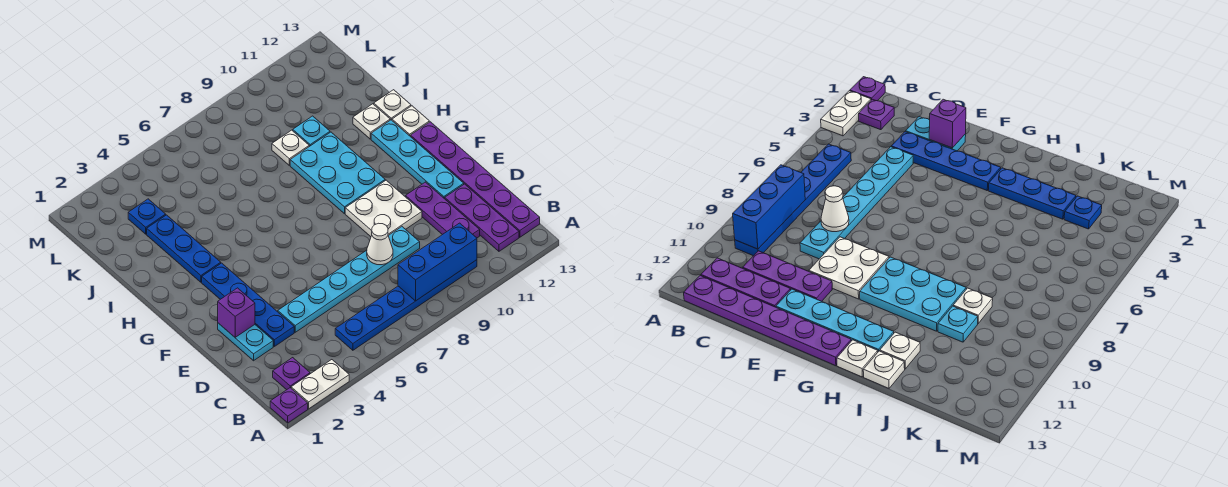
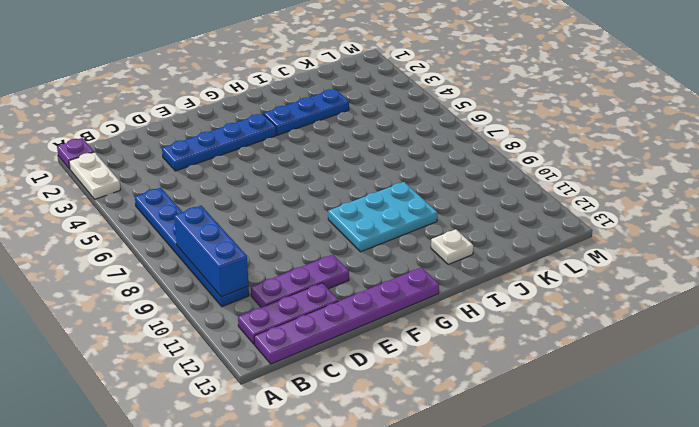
none -> purple 1x1 plate [273,358,310,390]
none -> cyan 1x2 plate [218,323,273,361]
none -> cyan 1x6 plate [278,227,420,332]

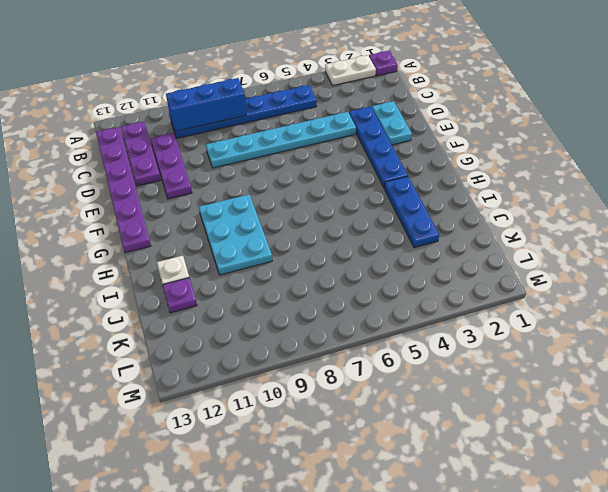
purple 1x1 plate [163,278,197,313] -> purple 1x1 plate moved to [273,358,310,390]
none -> white 2x2 plate [345,180,422,237]
none -> cyan 1x4 plate [371,120,464,199]
none -> white 1x1 plate [392,106,429,137]

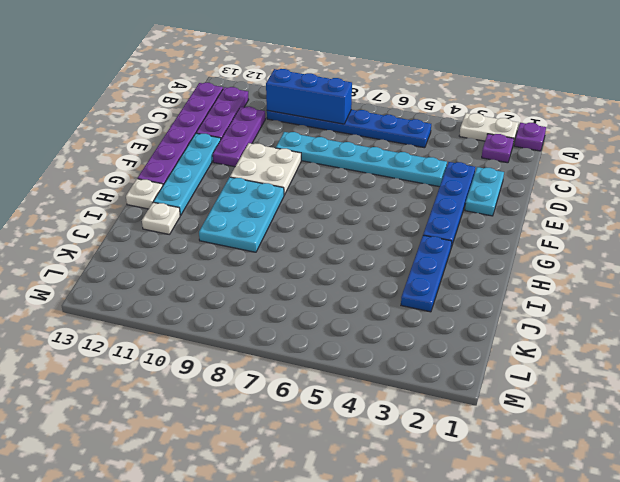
none -> white 1x1 plate [374,90,411,120]
none -> white 1x1 plate [272,130,309,165]
none -> cyan 1x1 plate [293,116,330,146]

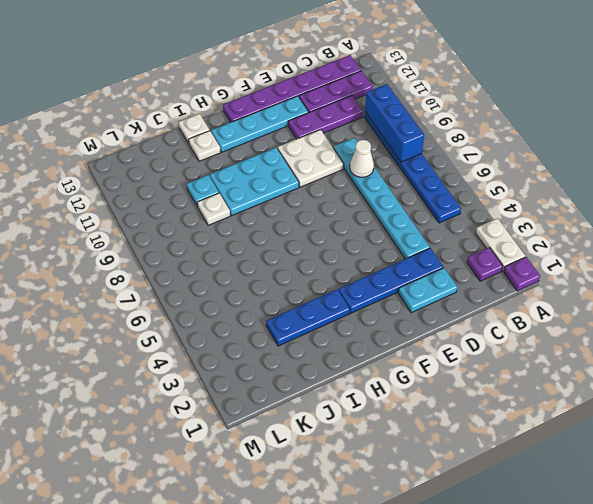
none -> white 1x1 plate [392,106,429,137]
none -> blue 1x1 plate [128,199,166,234]
none -> purple 1x1 brick [218,288,255,337]

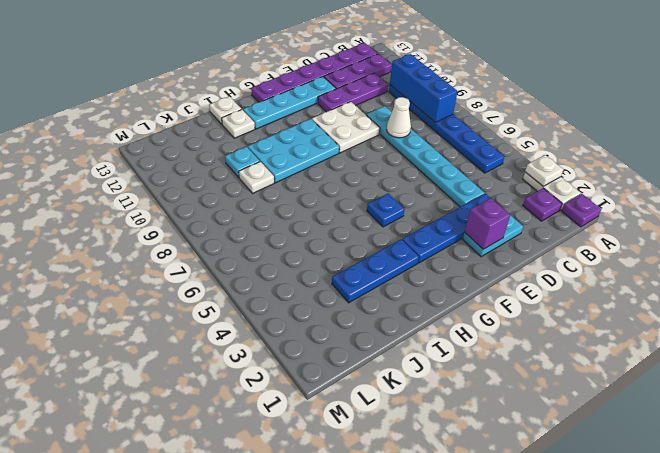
white 1x1 plate [525,155,563,186] -> white 1x1 plate moved to [392,106,429,137]
blue 1x1 plate [367,194,405,227] -> blue 1x1 plate moved to [128,199,166,234]

